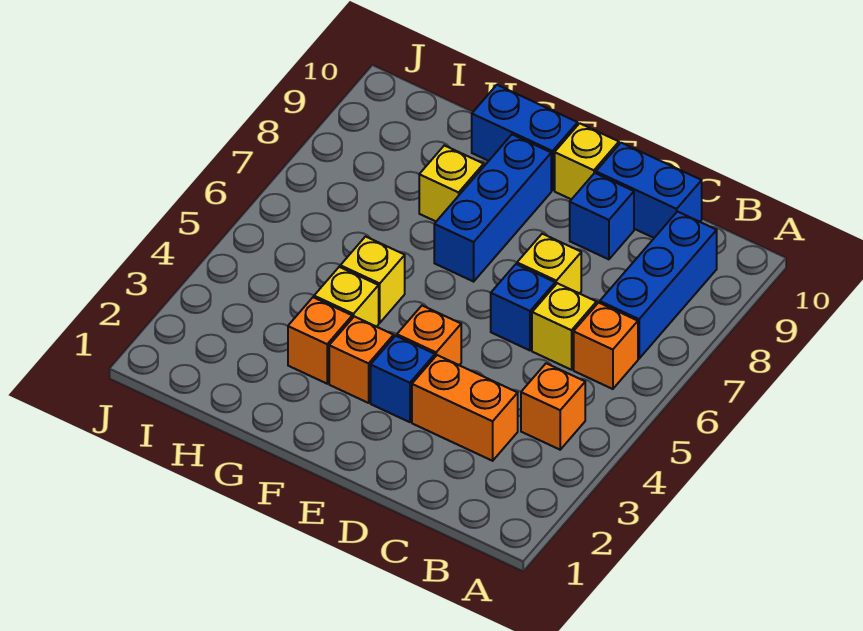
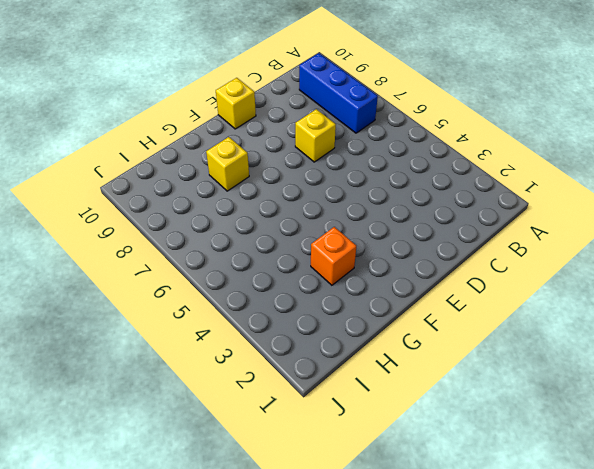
none -> orange 1x1 brick [521,363,585,450]
none -> orange 1x1 brick [574,303,638,389]
none -> orange 1x2 brick [412,355,518,461]

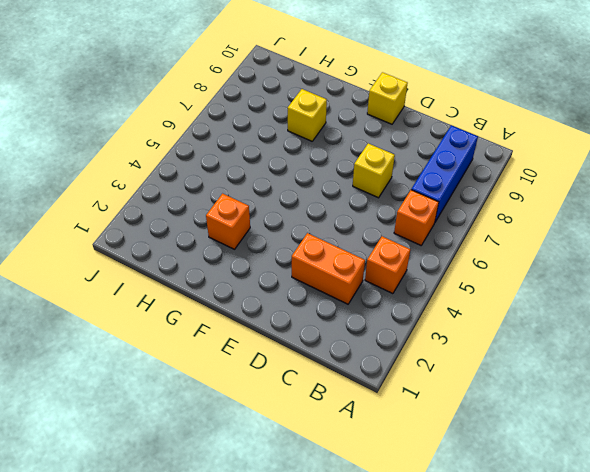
none -> yellow 1x1 brick [532,283,597,370]
none -> blue 1x2 brick [596,143,702,238]
none -> blue 1x1 brick [491,264,555,350]

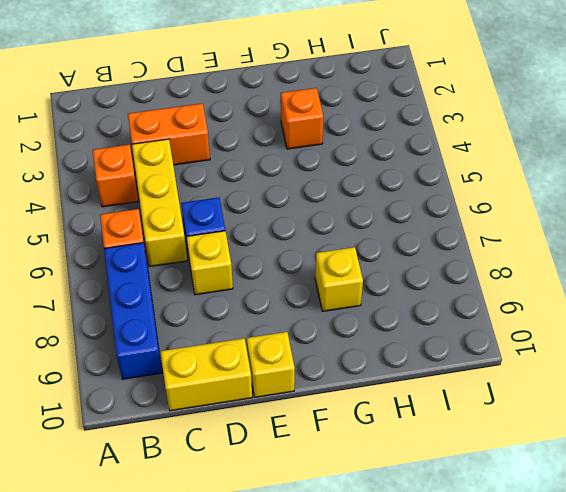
yellow 1x3 brick [132,139,187,266] -> yellow 1x1 brick [532,283,597,370]
yellow 1x2 brick [160,338,252,411] -> blue 1x2 brick [596,143,702,238]
none -> blue 1x1 brick [570,173,634,259]
none -> blue 1x1 brick [371,336,435,422]
none -> orange 1x1 brick [397,306,461,365]

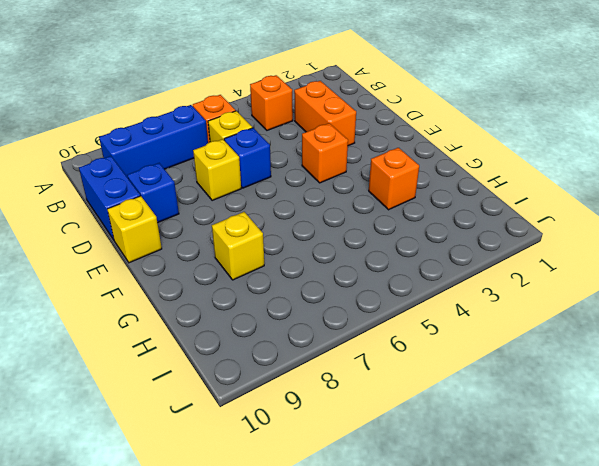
none -> blue 1x1 brick [371,336,435,422]
none -> orange 1x1 brick [329,316,394,403]
none -> blue 1x3 brick [434,135,551,282]

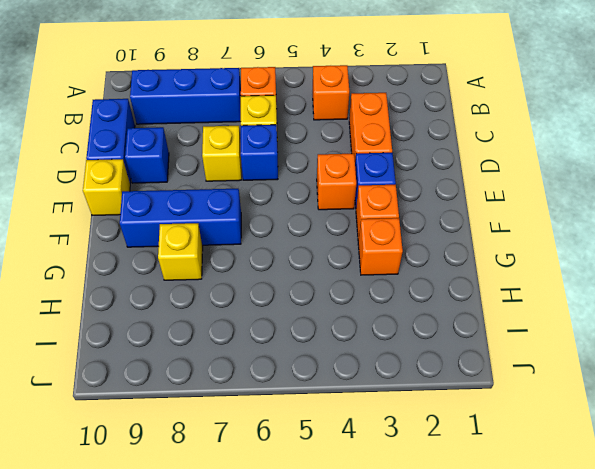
none -> blue 1x2 brick [472,85,578,191]
none -> yellow 1x1 brick [314,267,379,327]
none -> yellow 1x1 brick [340,237,405,323]

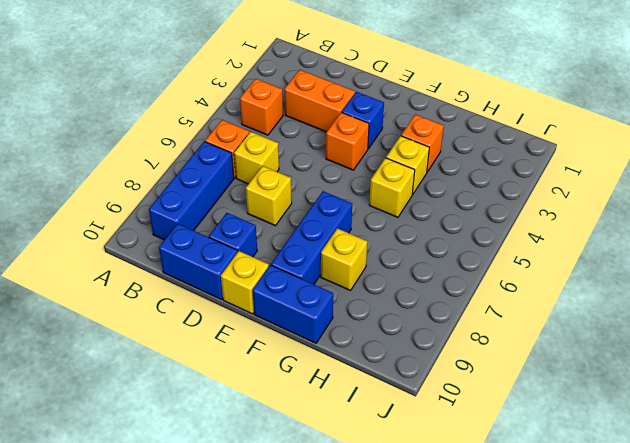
none -> blue 1x1 brick [491,264,555,350]
none -> orange 1x1 brick [329,316,394,403]

